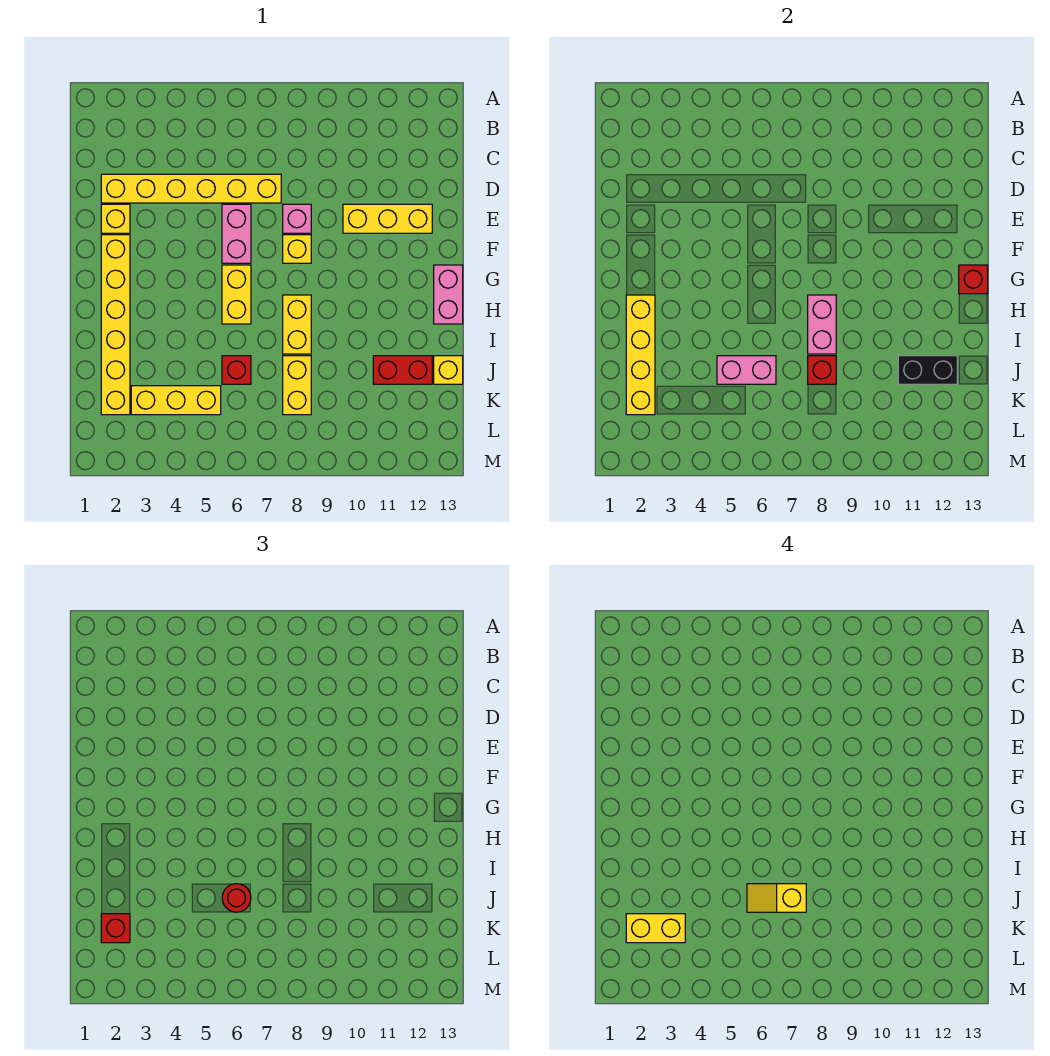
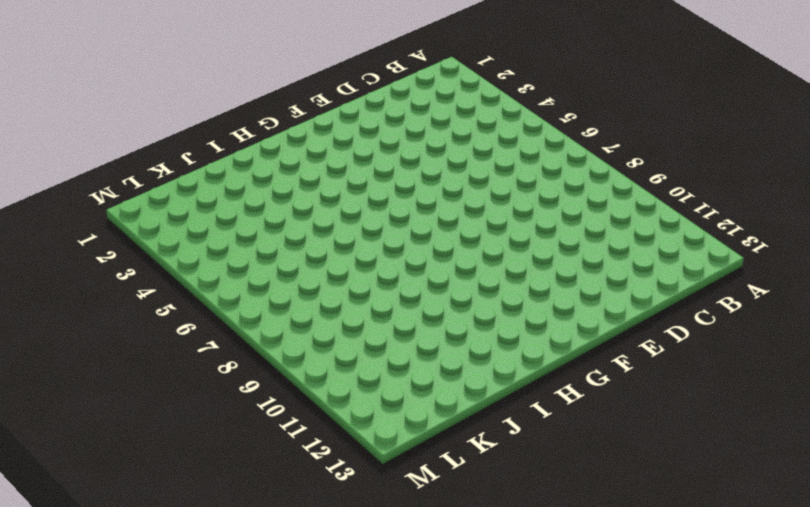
none -> yellow 1x6 brick [101,174,281,203]
none -> yellow 1x1 brick [101,204,130,233]
none -> pink 1x2 brick [222,204,251,263]

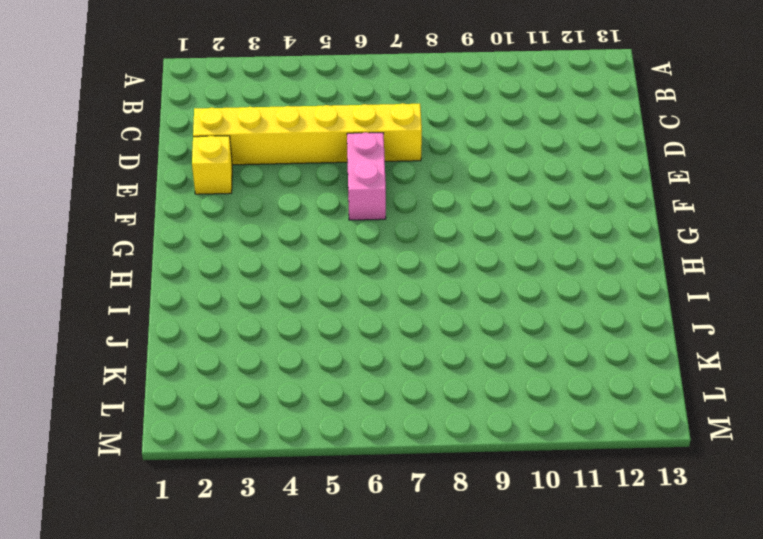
none -> pink 1x1 brick [283,204,311,233]
none -> yellow 1x3 brick [343,204,432,233]
none -> yellow 1x6 brick [101,235,130,415]

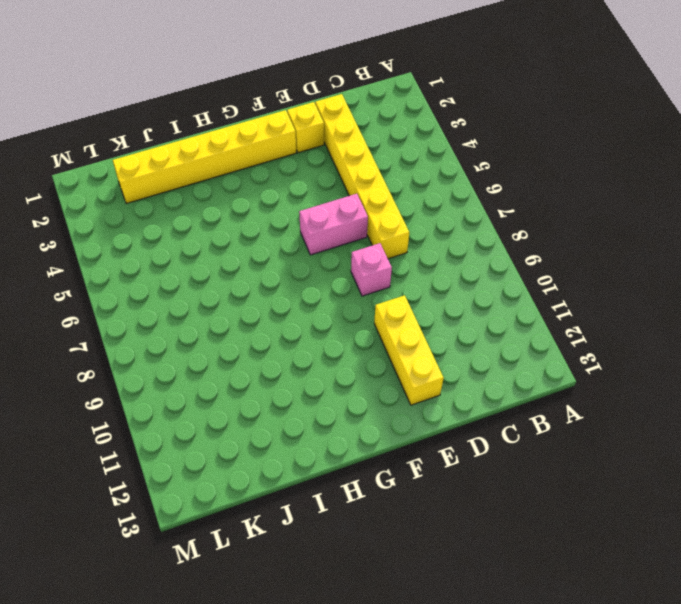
none -> yellow 1x1 brick [283,235,311,263]
none -> yellow 1x2 brick [222,265,251,324]
none -> pink 1x2 brick [434,265,463,324]

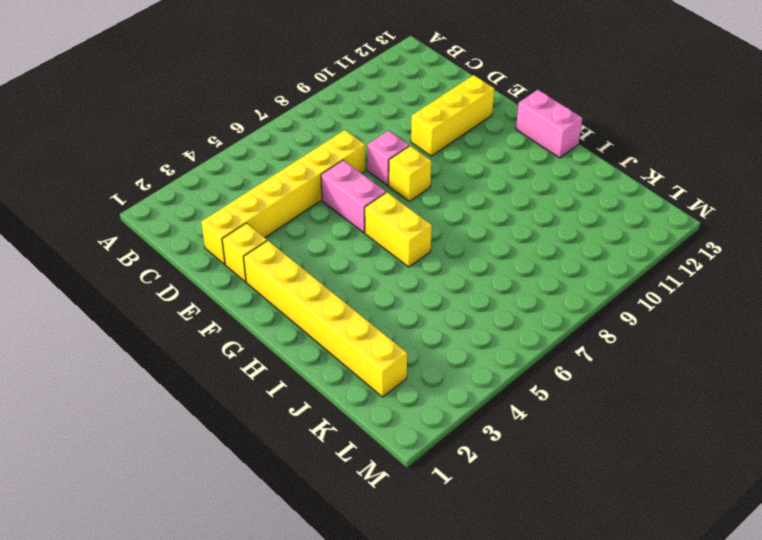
none -> yellow 1x2 brick [283,295,311,354]
none -> red 1x1 brick [222,356,251,384]
none -> yellow 1x2 brick [283,356,311,415]

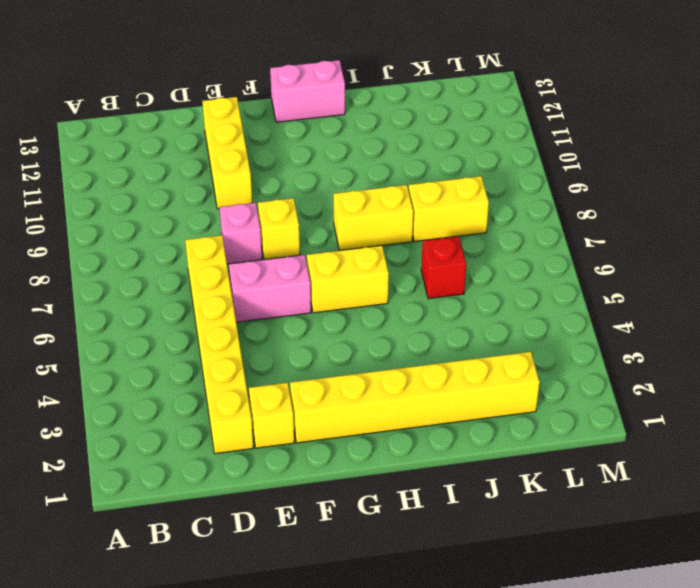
none -> red 1x2 brick [373,356,432,384]
none -> yellow 1x1 brick [434,356,463,384]
none -> yellow 1x3 brick [131,386,221,415]

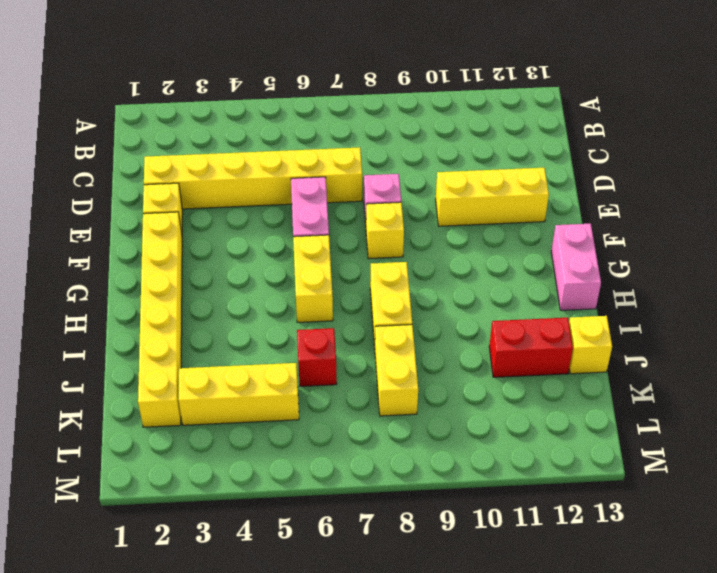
none -> red 1x1 brick [959,265,988,294]
none -> yellow 1x4 brick [626,295,655,415]
none -> pink 1x2 brick [808,295,836,354]

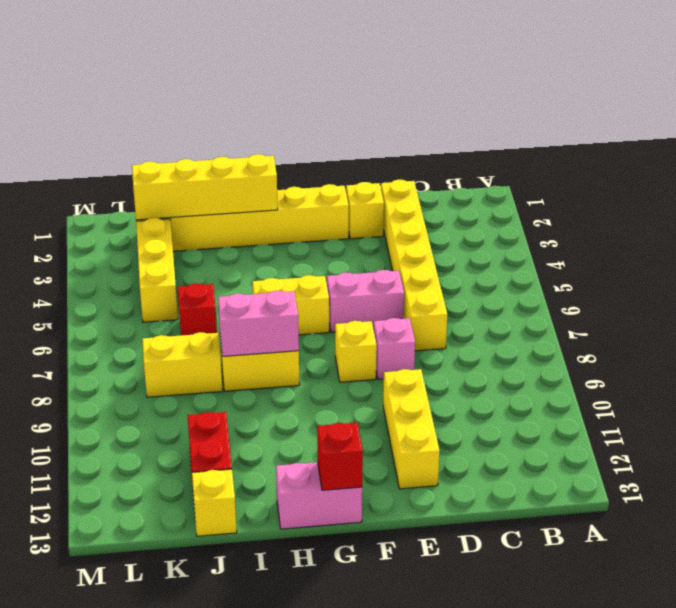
none -> pink 1x2 brick [717,356,776,384]
none -> red 1x1 brick [808,356,836,384]
none -> black 1x2 brick [898,356,957,384]

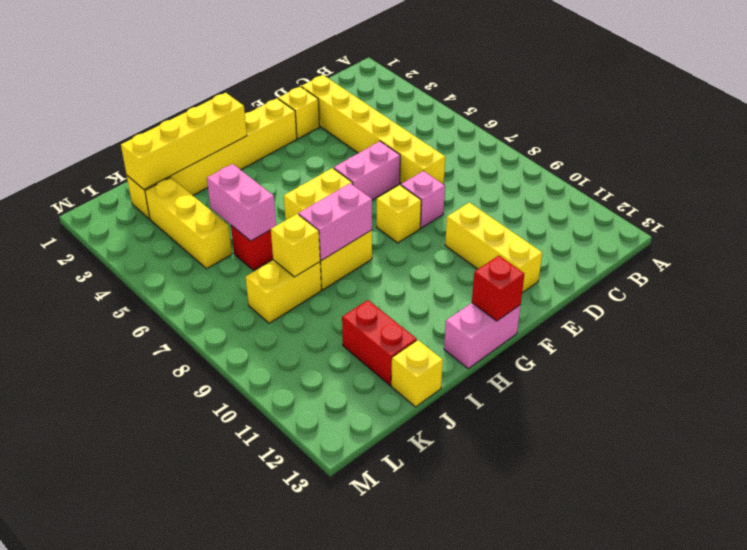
yellow 1x1 brick [271,214,320,277] -> red 1x1 brick [808,356,836,384]
none -> black 1x2 brick [898,356,957,384]
none -> red 1x1 round brick [222,884,251,912]
none -> red 1x1 brick [101,914,130,943]

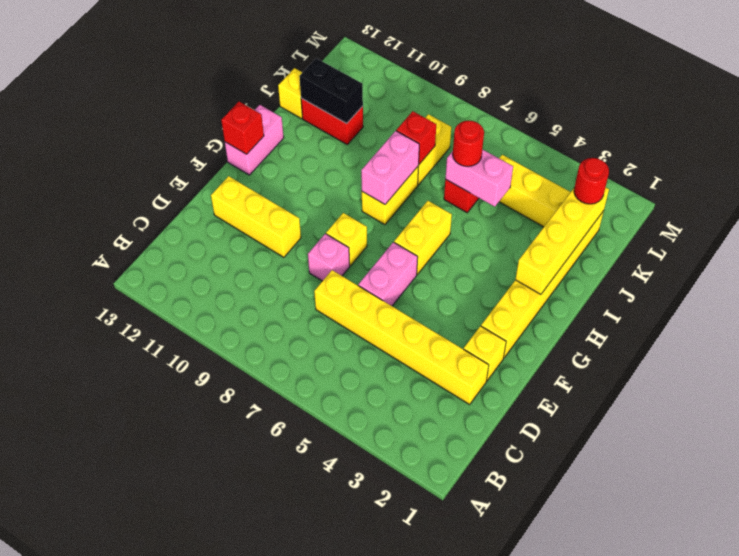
red 1x1 round brick [574,158,609,204] -> red 1x1 brick [101,914,130,943]
none -> yellow 1x2 slope [747,884,806,912]
none -> yellow 1x2 brick [626,914,685,943]

